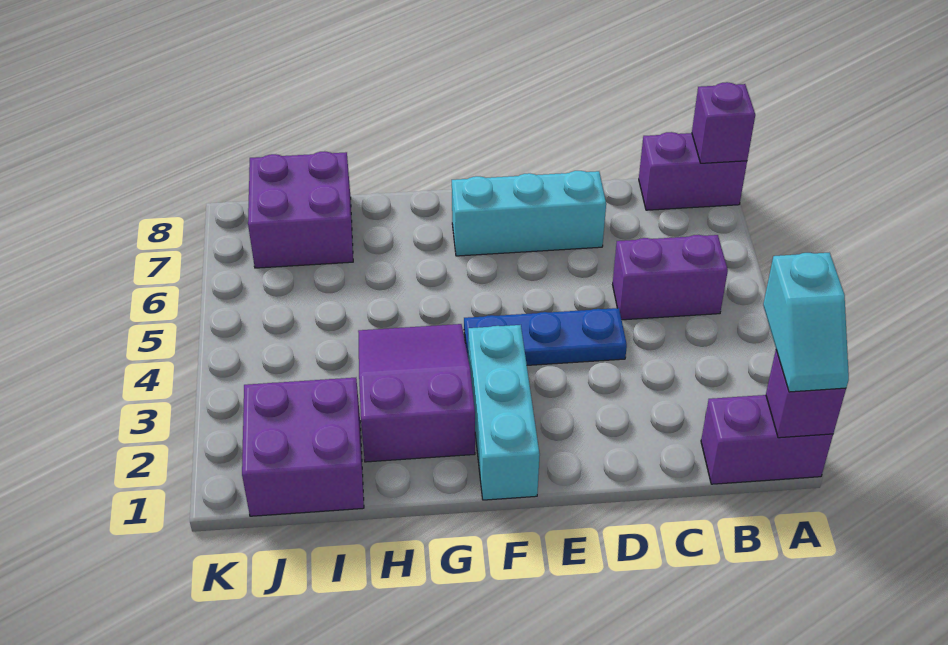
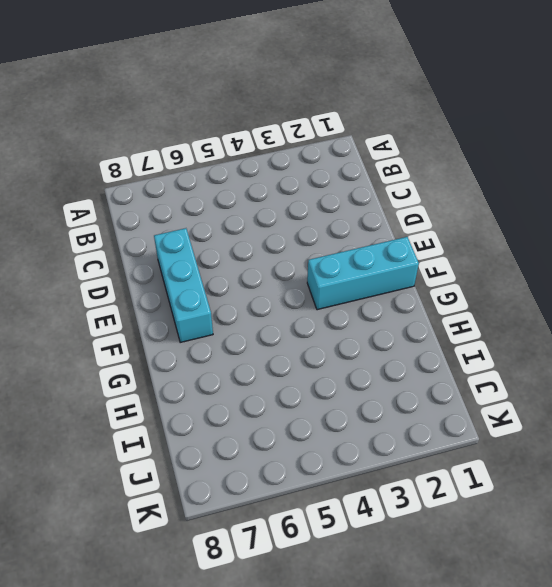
none -> purple 1x2 brick [701,395,833,484]
none -> purple 1x2 brick [639,132,747,210]
none -> purple 1x2 brick [613,235,728,320]

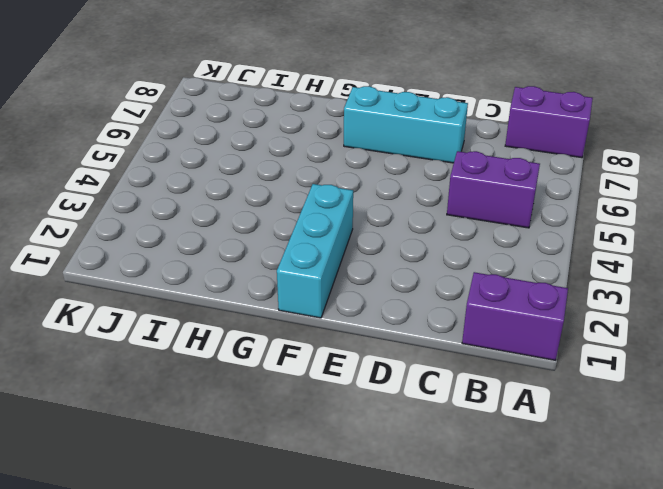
none -> blue 1x3 plate [464,308,627,365]
none -> purple 2x3 slope [358,324,475,462]
none -> purple 2x2 brick [242,378,364,516]

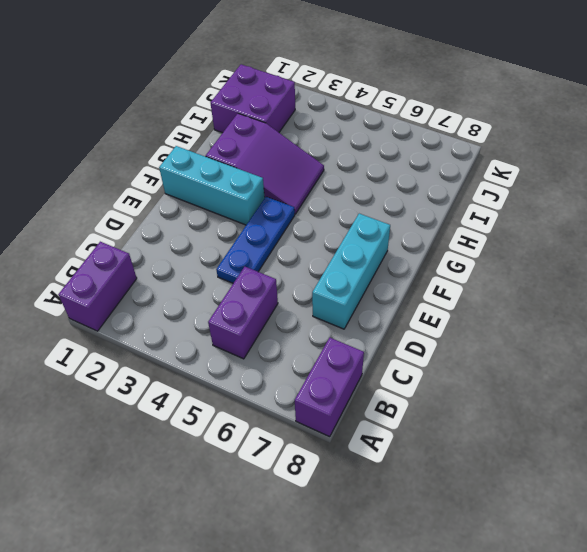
none -> purple 2x2 brick [248,151,353,268]
none -> purple 1x1 brick [766,350,846,438]
none -> purple 1x1 brick [692,82,755,163]

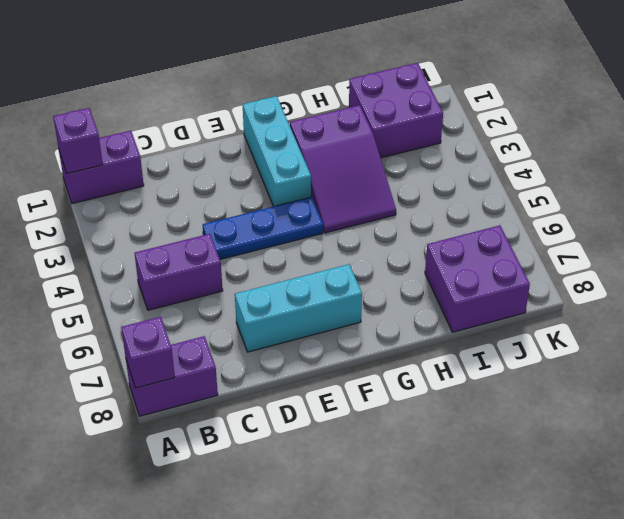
none -> cyan 1x2 slope [763,253,849,392]

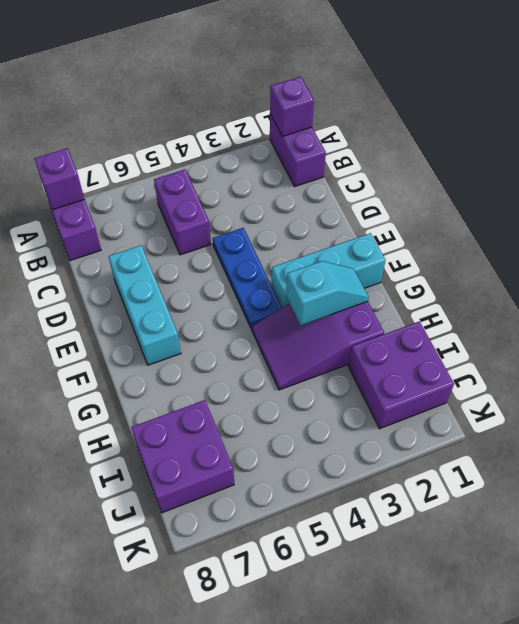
cyan 1x2 slope [286,261,369,325] -> cyan 1x2 slope moved to [763,253,849,392]

